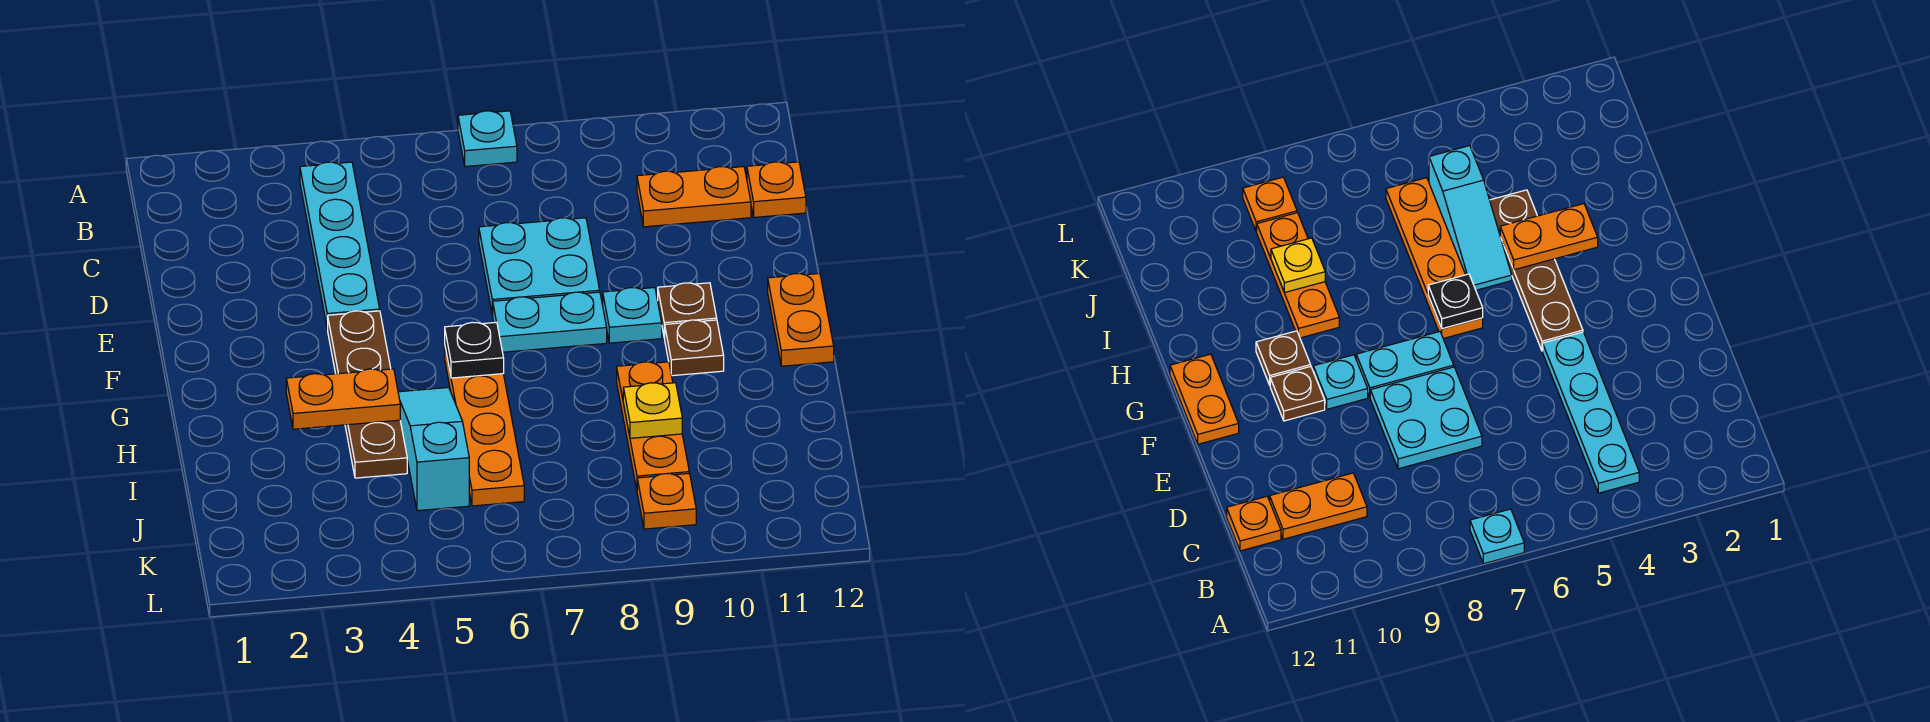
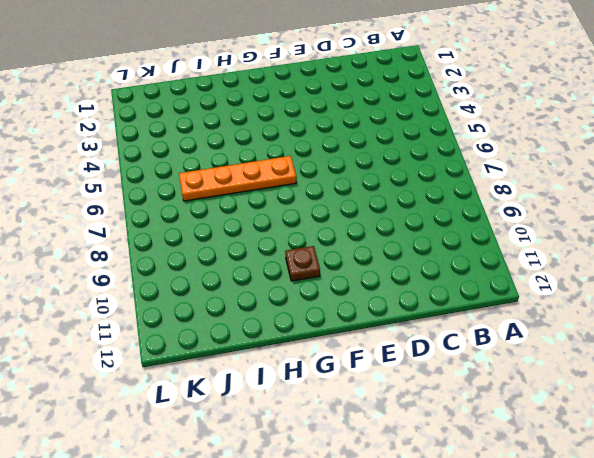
none -> cyan 1x1 plate [458,111,517,166]
none -> cyan 1x4 plate [300,162,380,329]
none -> orange 1x2 plate [637,167,751,227]

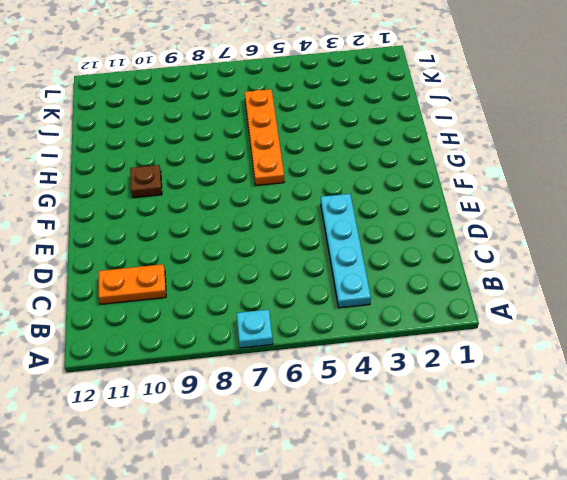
none -> orange 1x1 plate [747,162,806,217]
none -> cyan 2x2 plate [479,218,600,315]
none -> brown 1x4 plate [328,311,407,478]

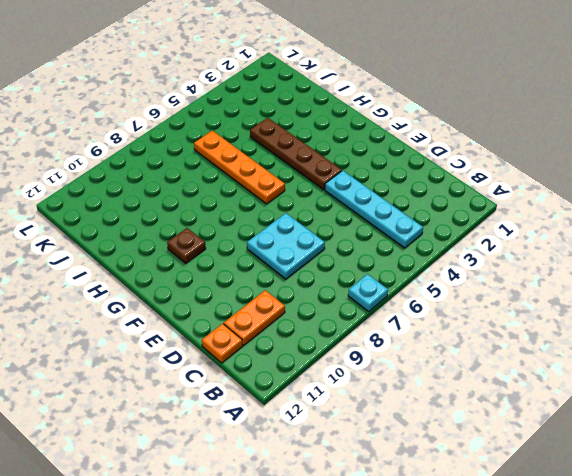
none -> cyan 1x2 plate [493,292,607,352]
none -> cyan 1x1 plate [603,288,662,343]
none -> brown 1x1 plate [658,283,717,338]

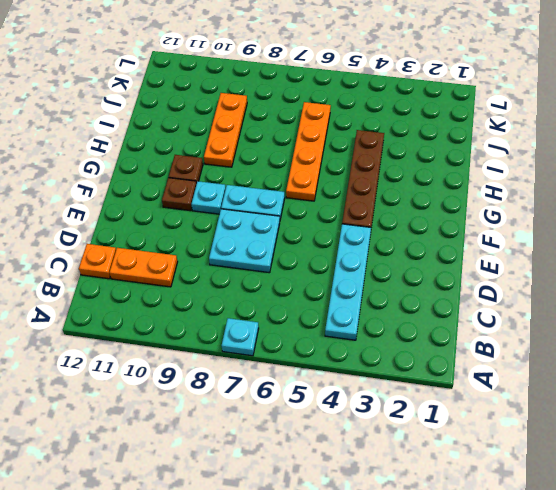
none -> orange 1x2 plate [768,273,834,366]
none -> cyan 1x3 slope [398,387,469,511]
none -> orange 1x1 plate [637,473,696,529]

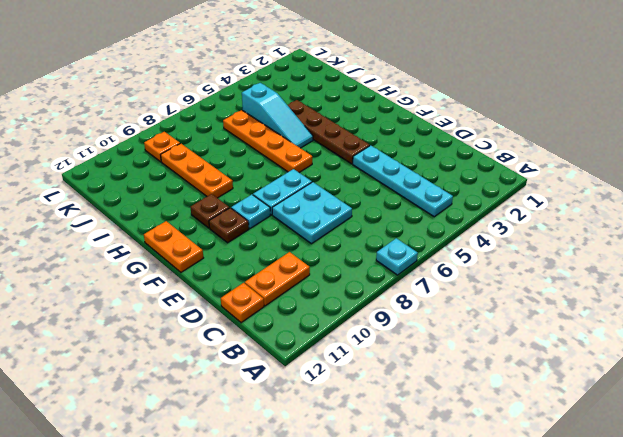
none -> black 1x1 plate [445,322,504,378]
none -> orange 1x2 plate [286,369,400,429]
none -> yellow 1x1 plate [623,383,682,438]

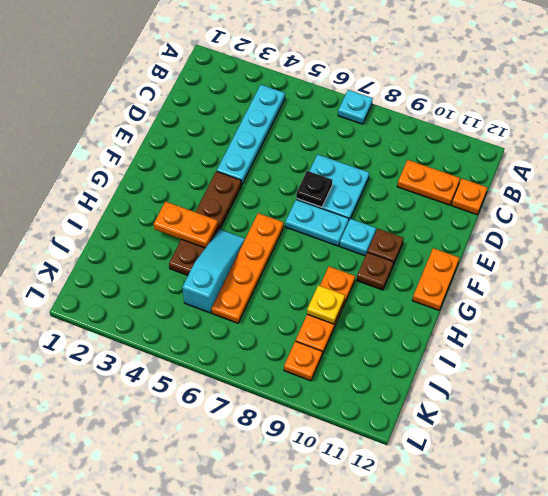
black 1x1 plate [296,171,333,207] -> black 1x1 plate moved to [445,322,504,378]

